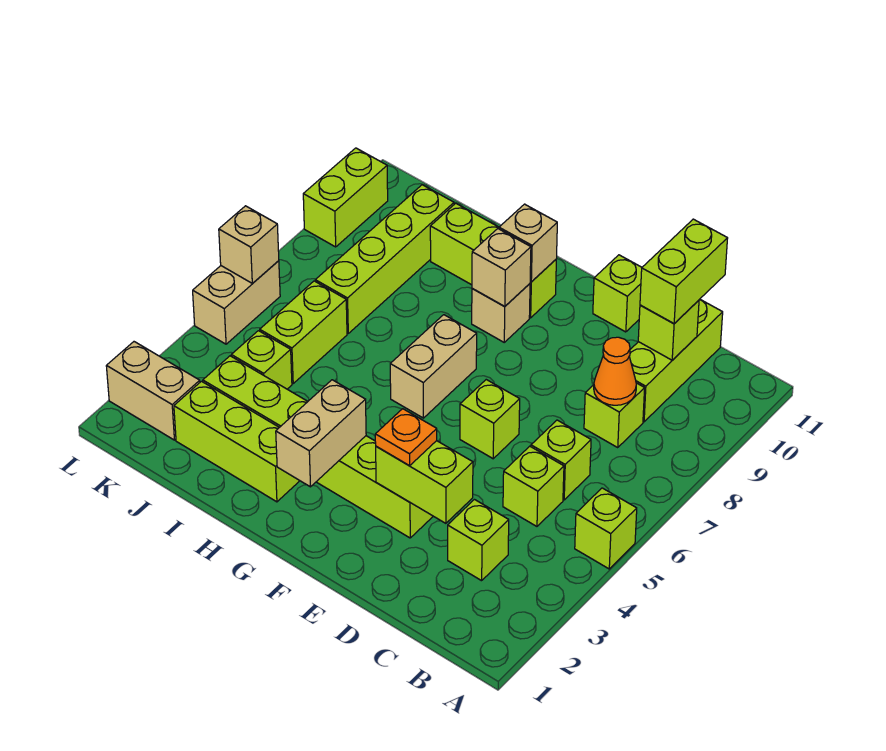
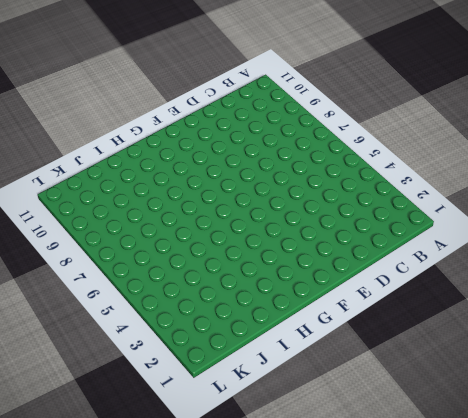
none -> lime 1x1 brick [575,488,637,569]
none -> lime 1x1 brick [448,500,509,581]
none -> lime 1x1 brick [503,446,564,526]

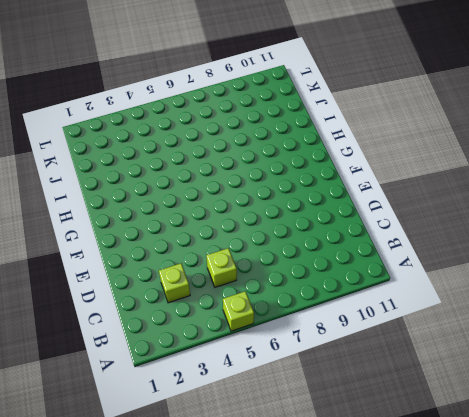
none -> lime 1x1 brick [531,420,591,500]
none -> lime 1x1 brick [584,383,645,447]
none -> lime 1x3 brick [629,299,723,422]

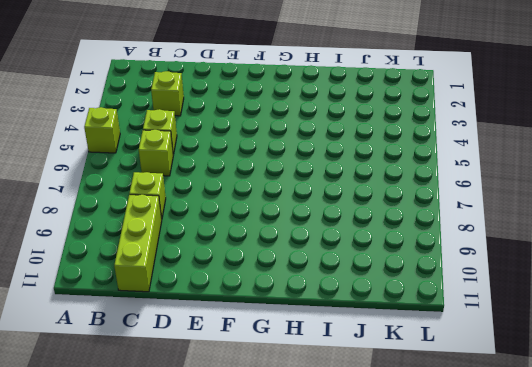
none -> lime 1x6 brick [203,356,433,538]
none -> lime 1x1 brick [460,380,520,459]
none -> lime 1x1 brick [593,255,642,332]

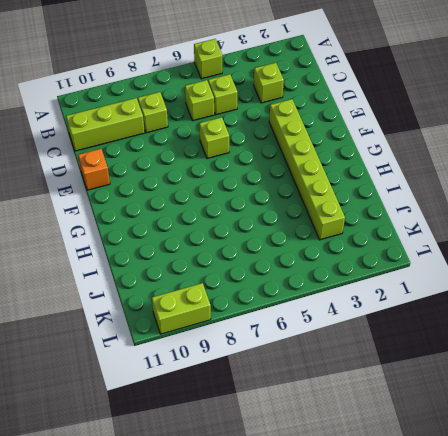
orange 1x1 brick [78,149,110,190] -> lime 1x1 brick [593,255,642,332]
none -> tan 1x2 brick [390,315,477,418]
none -> tan 1x1 brick [472,284,530,342]
none -> lime 1x3 brick [430,203,556,318]

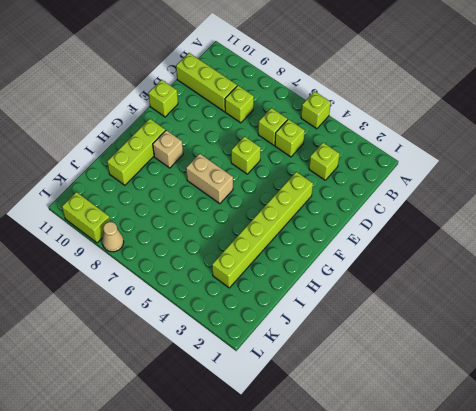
tan 1x1 cone [102,222,124,252] -> none
none -> lime 1x3 brick [174,381,300,502]
none -> lime 1x1 brick [231,331,292,389]
none -> lime 1x2 brick [260,281,347,383]

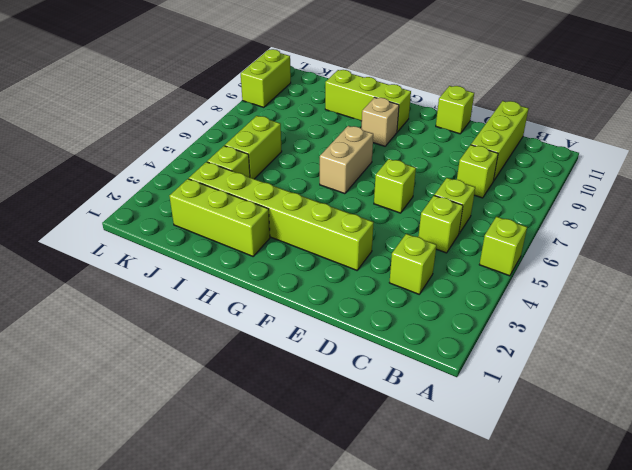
none -> lime 1x4 brick [315,185,454,333]
none -> tan 1x2 brick [106,342,200,440]
none -> tan 1x2 brick [193,261,280,344]

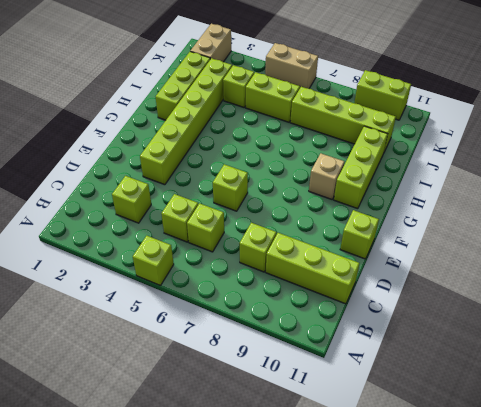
none -> tan 1x2 brick [390,315,477,418]
none -> orange 1x1 cone [594,337,636,405]
none -> lime 1x1 brick [638,300,699,360]

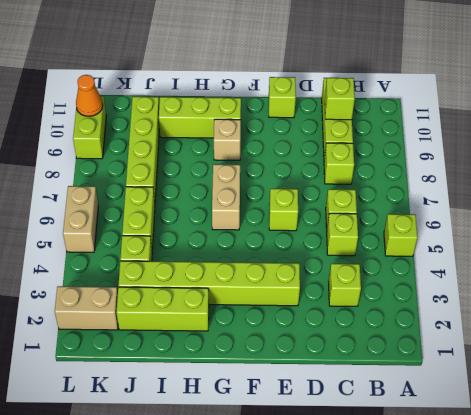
orange 1x1 cone [76,75,103,116] -> orange 1x1 cone moved to [594,337,636,405]
none -> lime 1x2 brick [376,441,473,523]
none -> tan 1x2 brick [276,380,366,487]
none -> tan 1x1 brick [472,229,531,306]

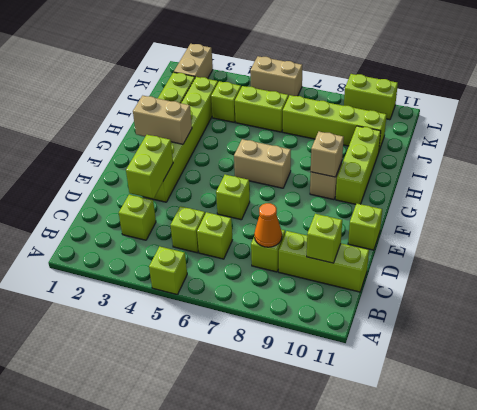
none -> tan 1x1 brick [499,204,557,282]
none -> tan 1x1 brick [219,206,279,284]
none -> lime 1x2 brick [640,219,728,324]

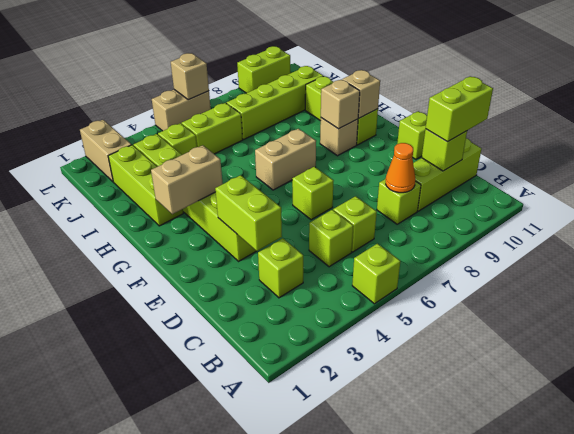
none -> orange 1x1 plate [375,409,437,466]

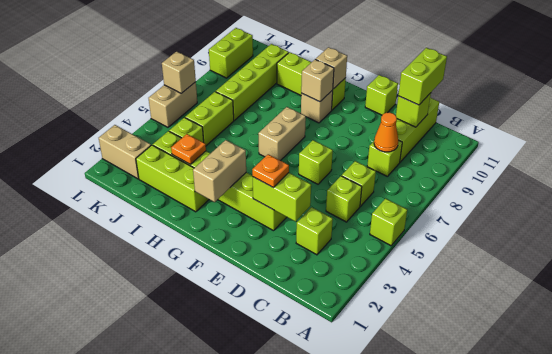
orange 1x1 plate [171,134,206,165] -> none

